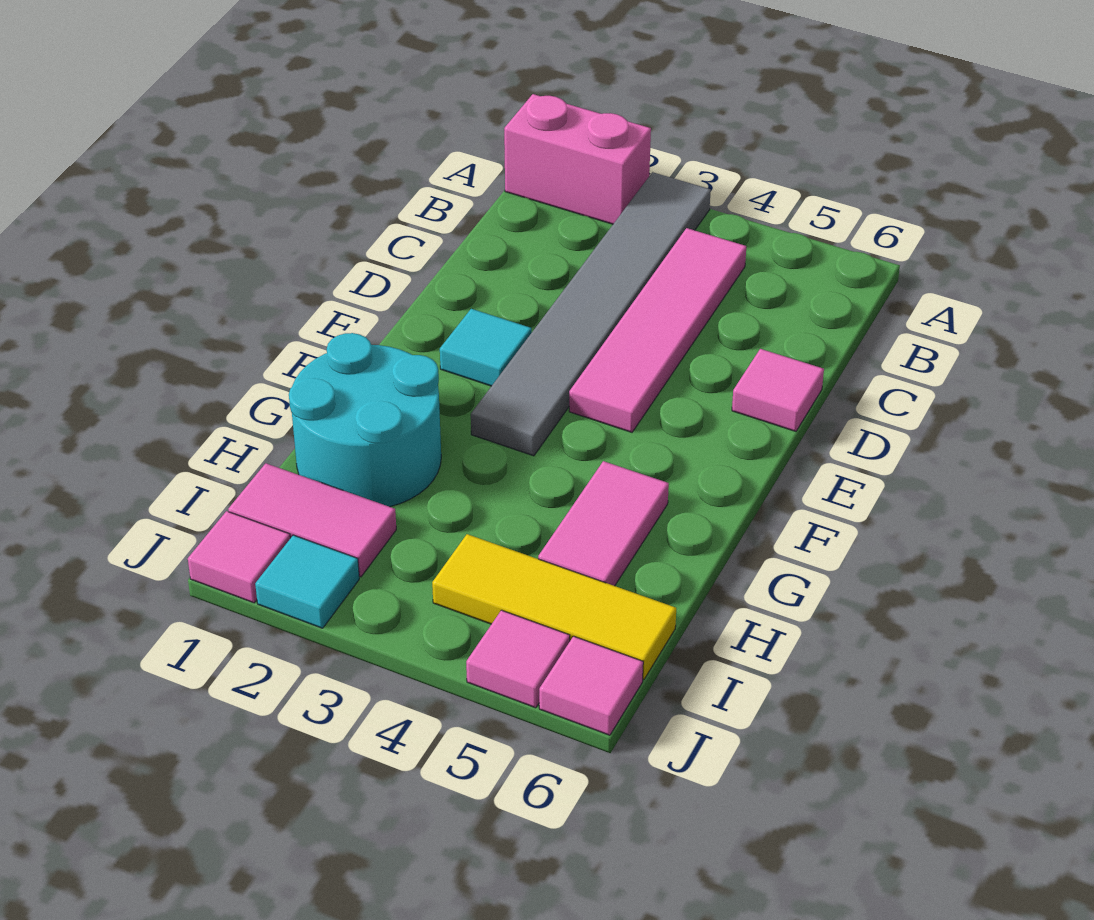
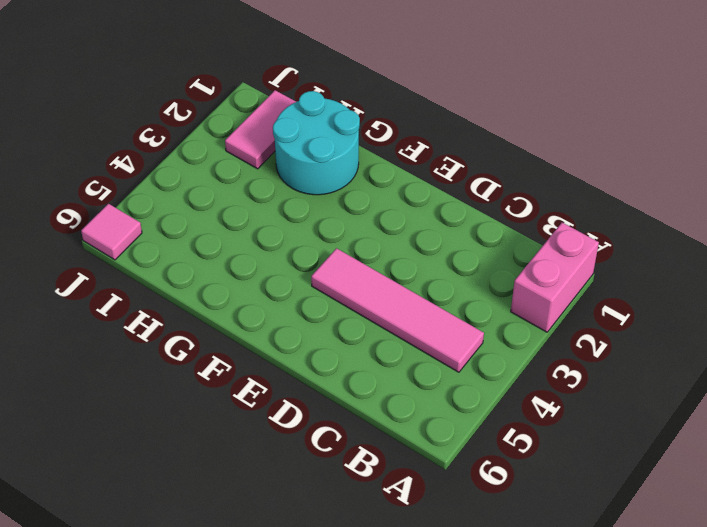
none -> grey 1x6 tile [471,172,711,456]
none -> pink 1x1 tile [732,349,824,431]
none -> cyan 1x1 tile [440,309,532,386]

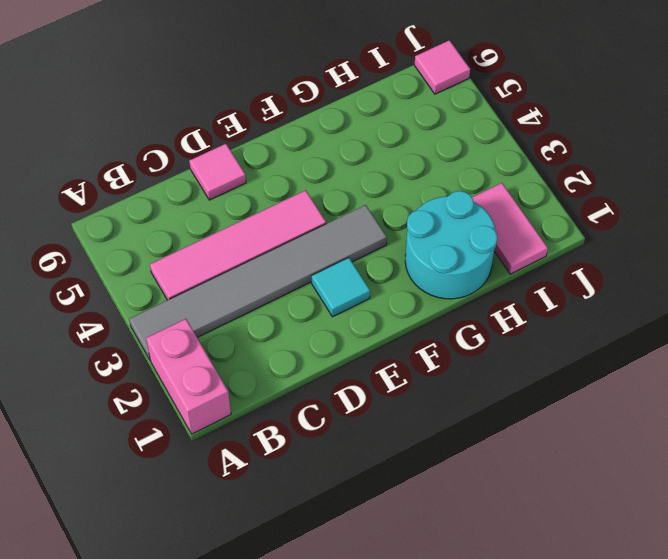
none -> pink 1x2 tile [538,461,669,586]
none -> yellow 1x3 tile [432,534,676,680]
none -> pink 1x1 tile [188,511,290,603]

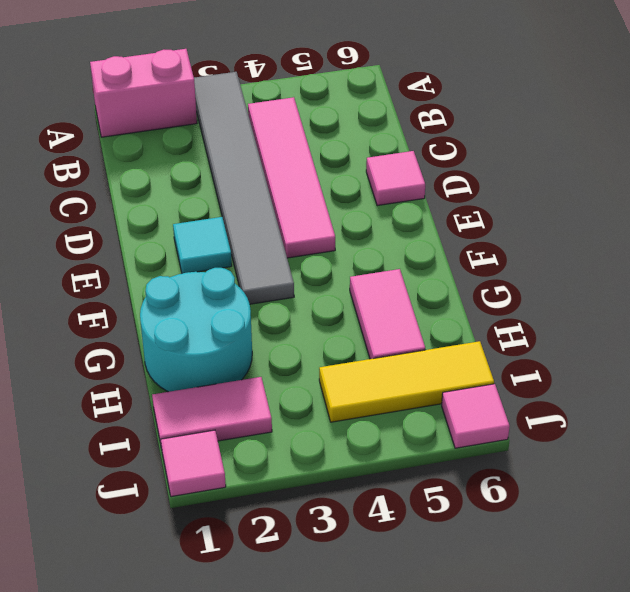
none -> cyan 1x1 tile [255,535,359,628]
none -> pink 1x1 tile [466,610,570,708]

